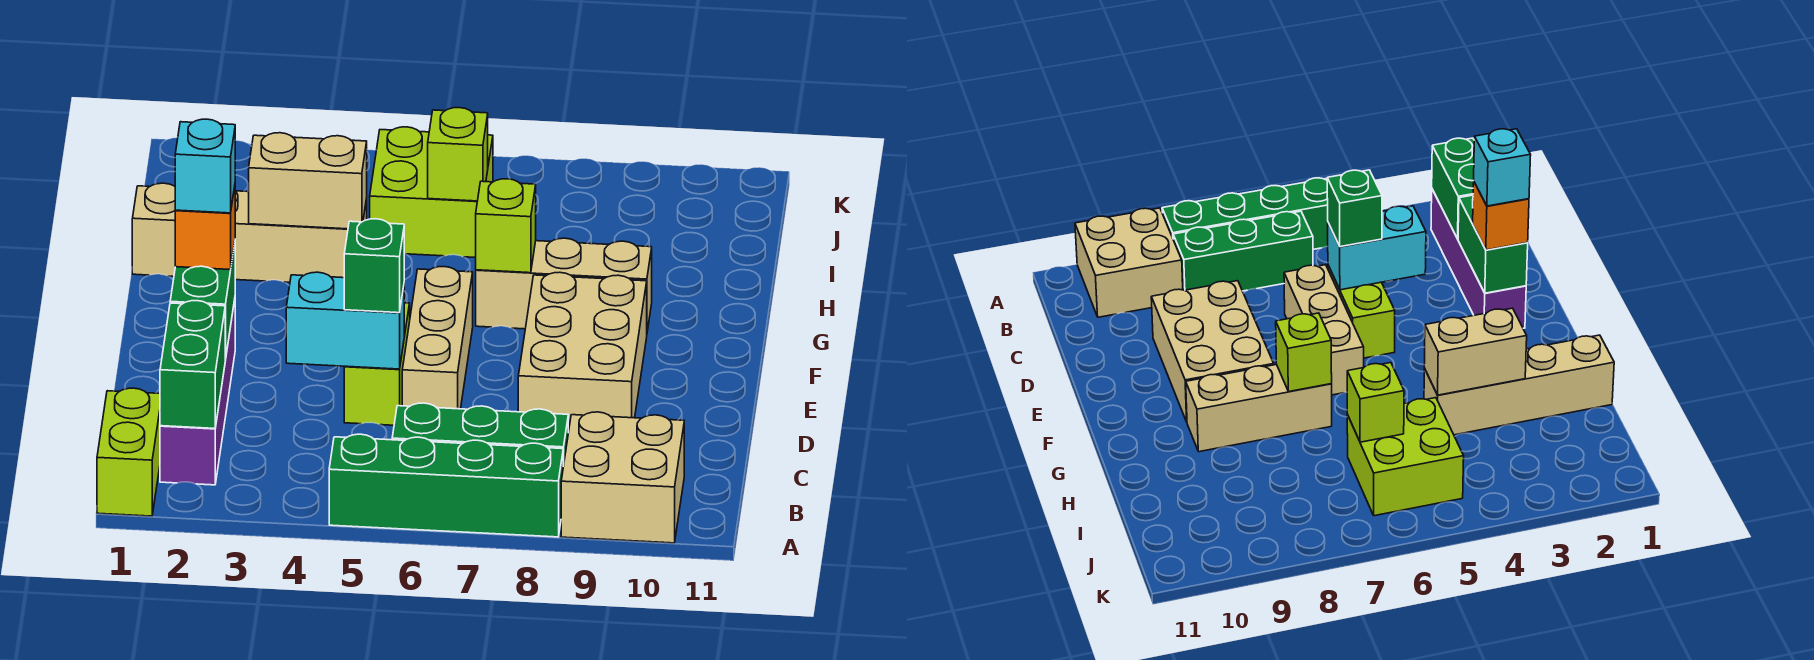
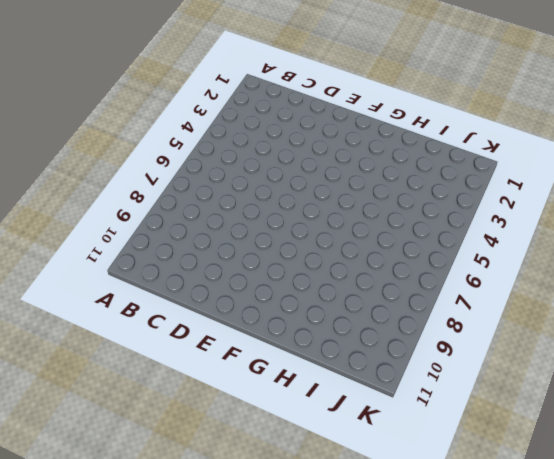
none -> lime 1x2 brick [97,388,160,516]
none -> green 1x4 brick [329,434,563,537]
none -> tan 2x2 brick [561,412,684,543]

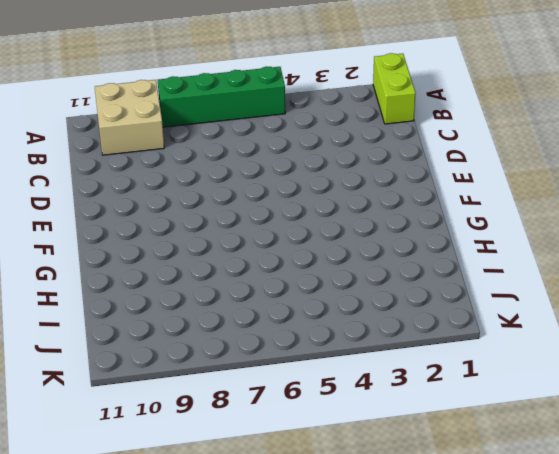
none -> purple 1x4 brick [160,300,235,485]
none -> green 1x3 brick [392,403,568,466]
none -> lime 1x2 brick [344,303,410,425]

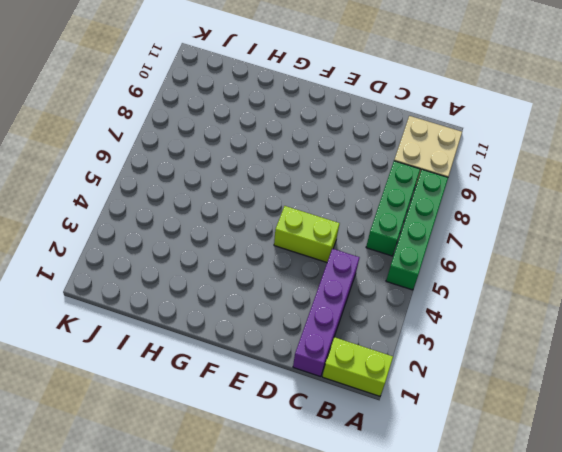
purple 1x4 brick [293,249,360,377] -> purple 1x4 brick turned to [160,300,235,485]
none -> tan 1x3 brick [402,267,473,409]
none -> tan 2x3 brick [518,272,647,433]
none -> tan 1x3 brick [476,238,652,331]

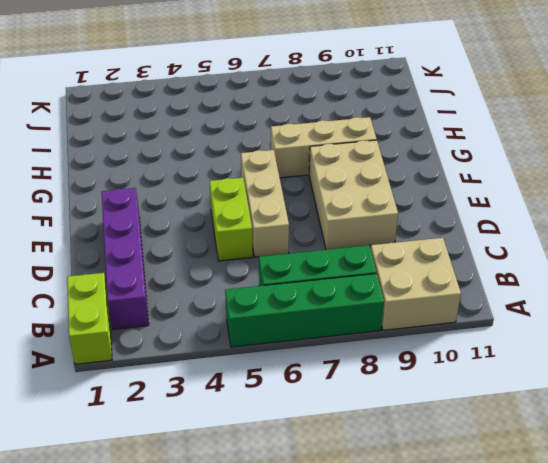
none -> tan 1x4 brick [132,183,367,282]
none -> lime 2x2 brick [370,127,493,258]
none -> green 1x2 brick [160,301,225,429]

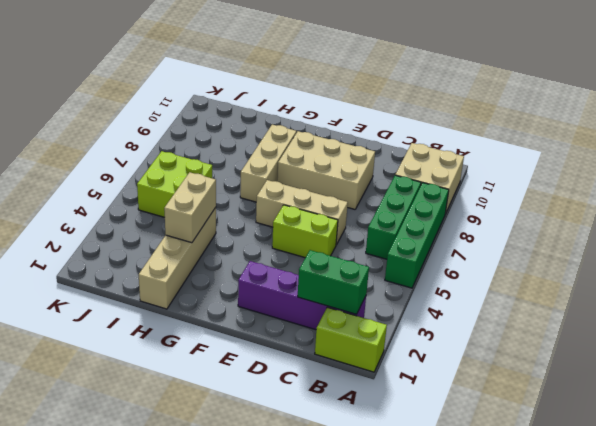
none -> green 1x2 brick [170,243,235,360]
none -> cyan 1x2 brick [286,272,404,369]
none -> lime 1x1 brick [476,179,536,273]

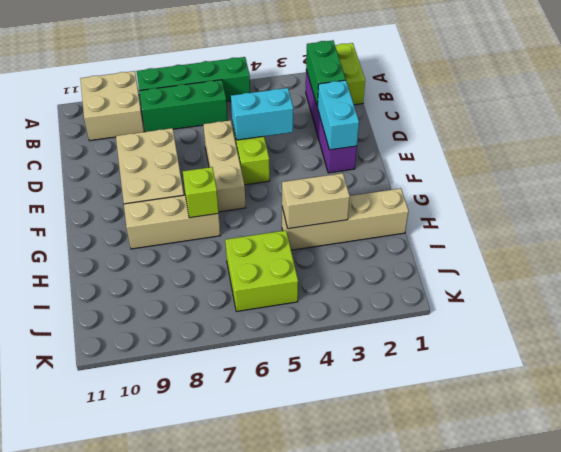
cyan 1x2 brick [318,80,359,150] -> green 1x2 brick [170,243,235,360]
none -> lime 1x1 brick [428,108,488,201]
none -> green 1x1 brick [344,219,404,313]
none -> orange 1x1 brick [175,187,235,270]

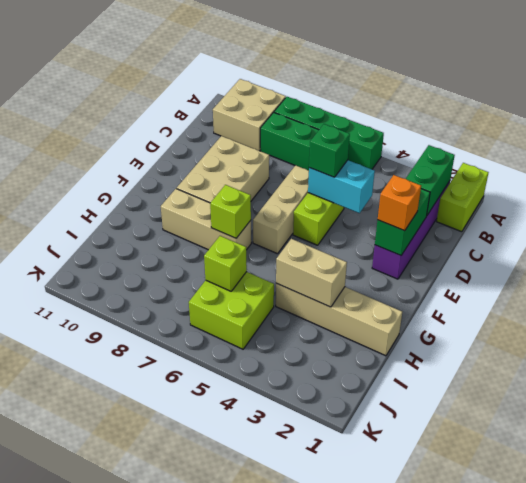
none -> cyan 1x1 brick [175,119,235,213]

